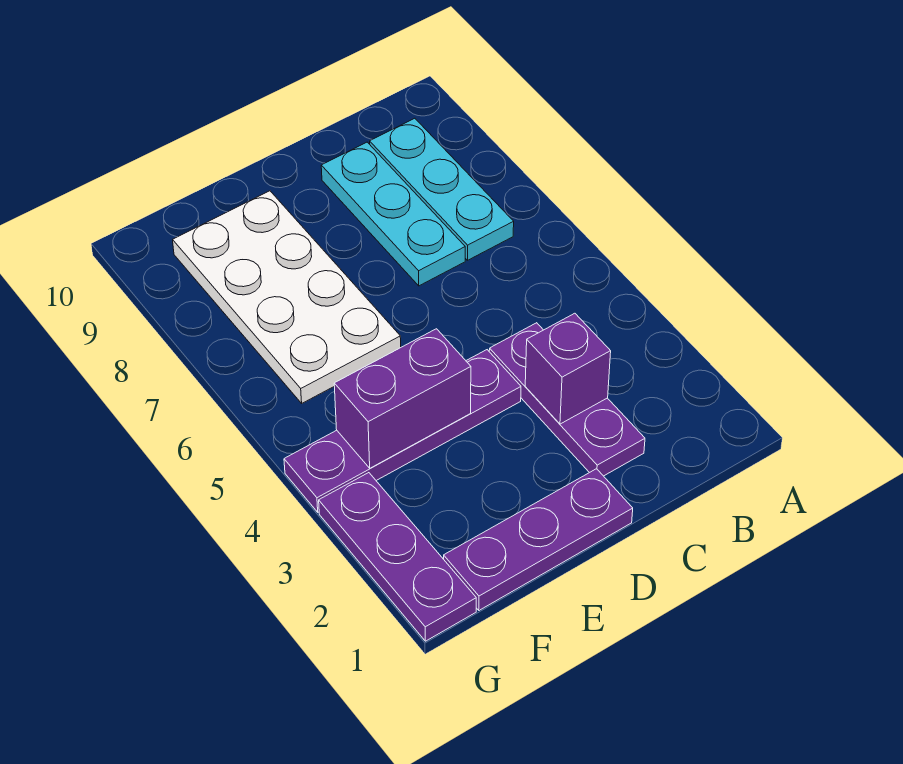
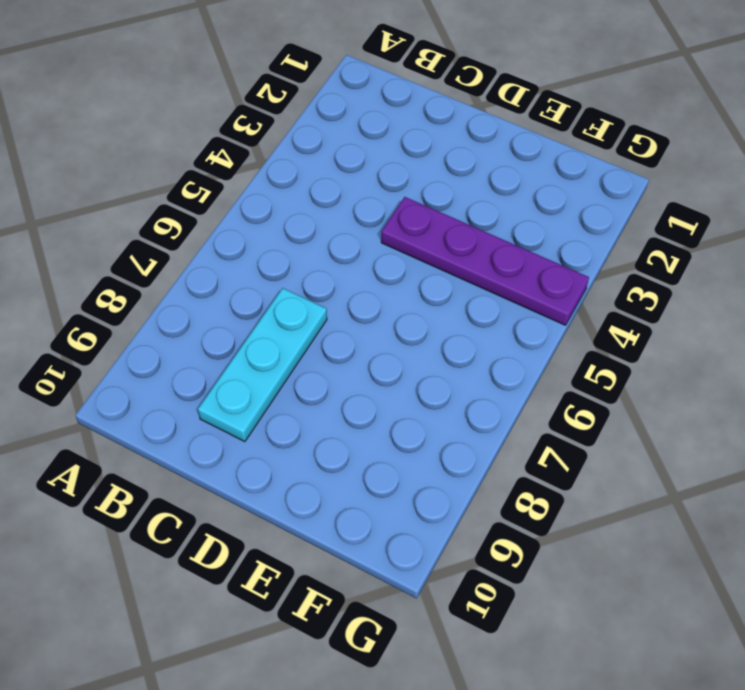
none -> cyan 1x3 plate [370,118,514,260]
none -> purple 1x3 plate [489,323,645,476]

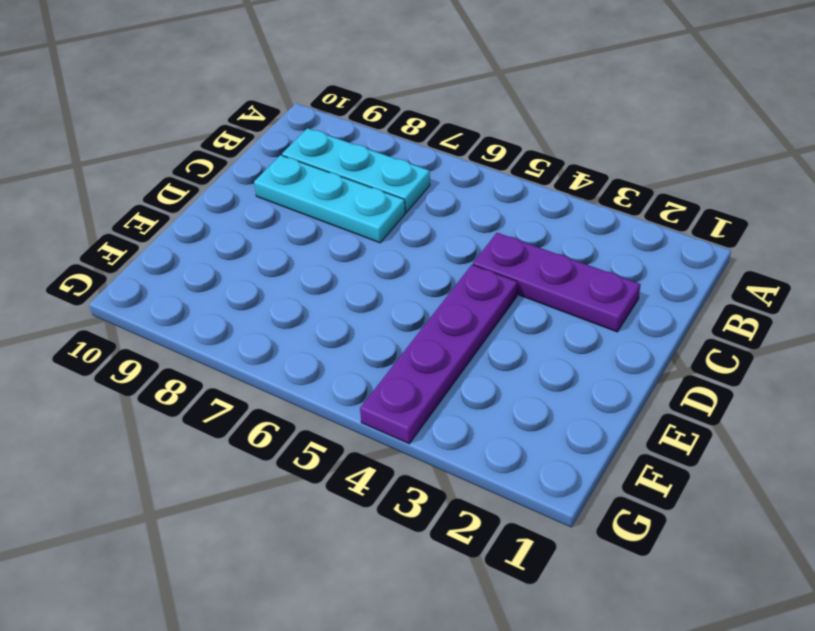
none -> purple 1x3 plate [444,469,633,610]
none -> white 2x4 plate [173,191,401,403]

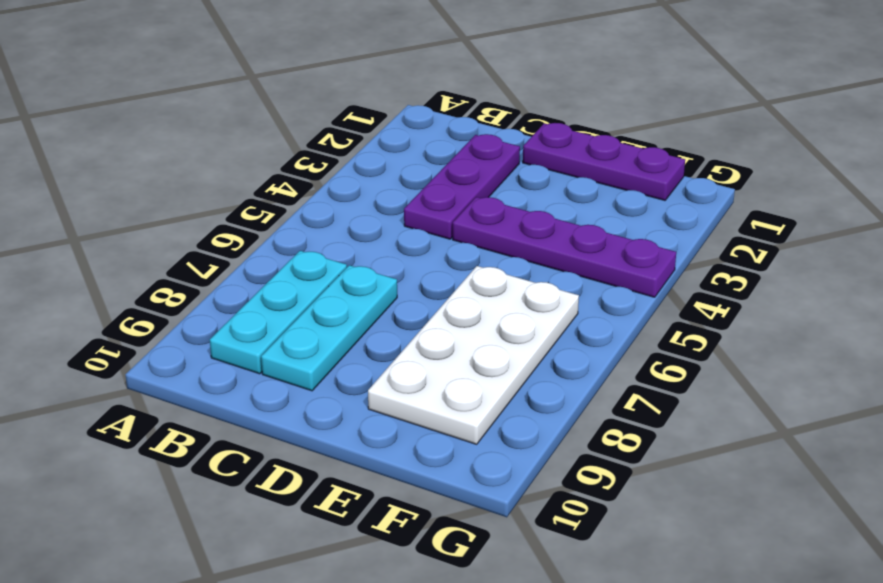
none -> purple 1x3 plate [319,473,476,641]
none -> purple 1x1 brick [525,313,611,424]

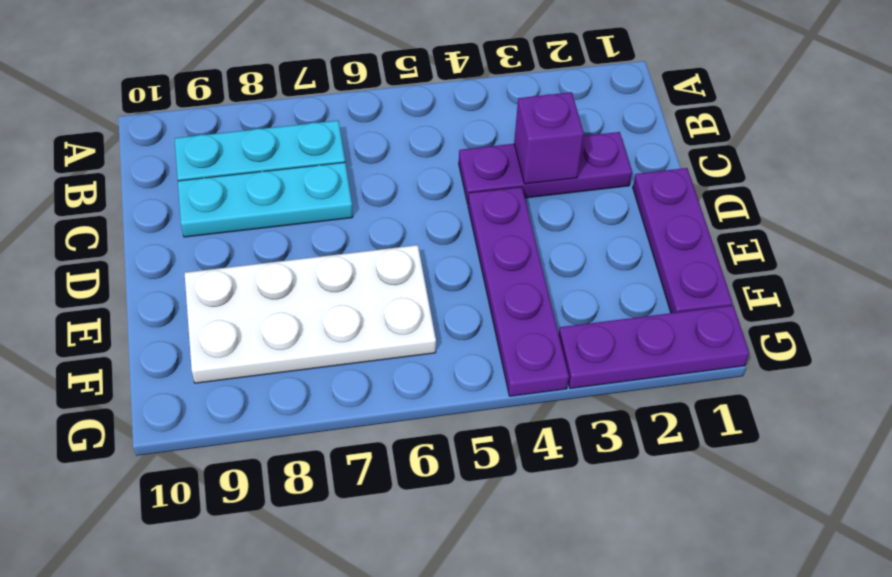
none -> purple 1x2 brick [334,329,471,468]

